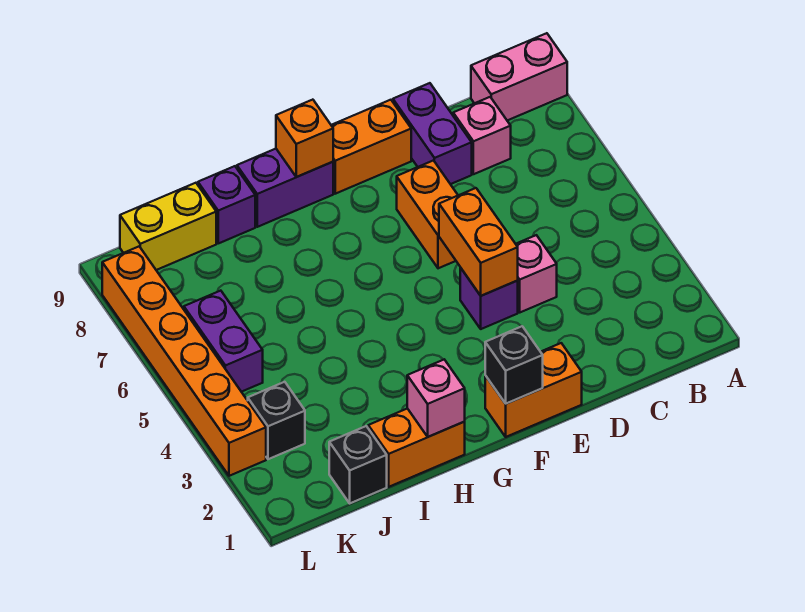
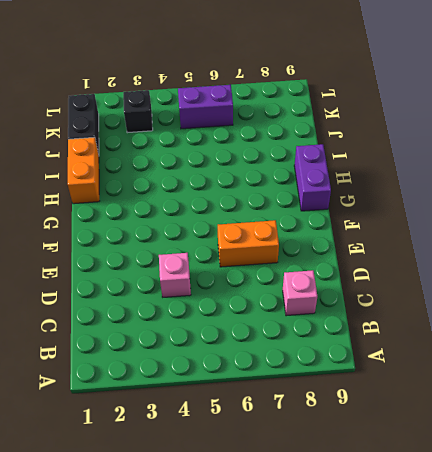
black 1x2 brick [68,94,99,154] -> black 1x1 brick [329,426,387,503]
none -> pink 1x2 brick [471,33,567,121]
none -> purple 1x2 brick [393,83,472,184]
none -> orange 1x2 brick [485,343,582,437]

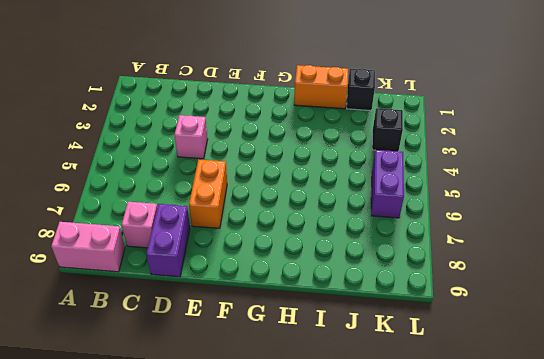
none -> orange 1x2 brick [485,343,582,437]
none -> purple 1x1 brick [460,268,518,329]
none -> orange 1x2 brick [331,100,411,194]

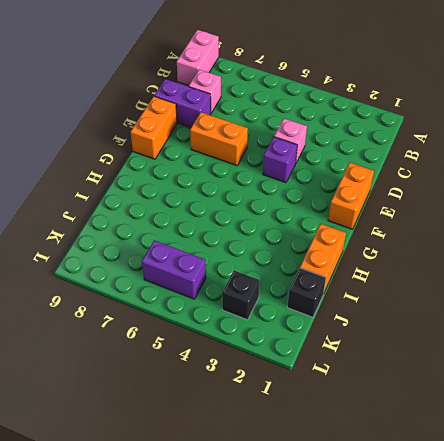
none -> purple 1x2 brick [237,149,333,227]
none -> purple 1x1 brick [198,166,255,243]
none -> yellow 1x2 brick [120,183,216,270]

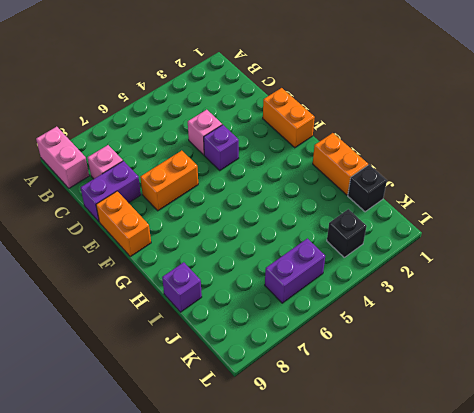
none -> purple 1x2 brick [237,149,333,227]
none -> yellow 1x2 brick [120,183,216,270]
none -> orange 1x6 brick [102,247,266,476]

